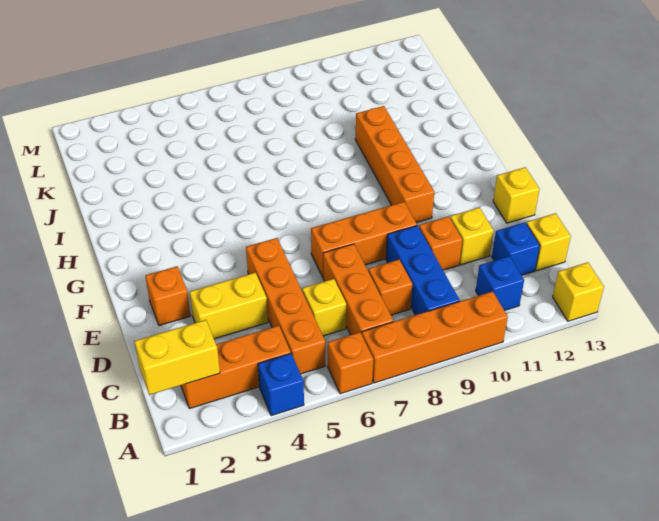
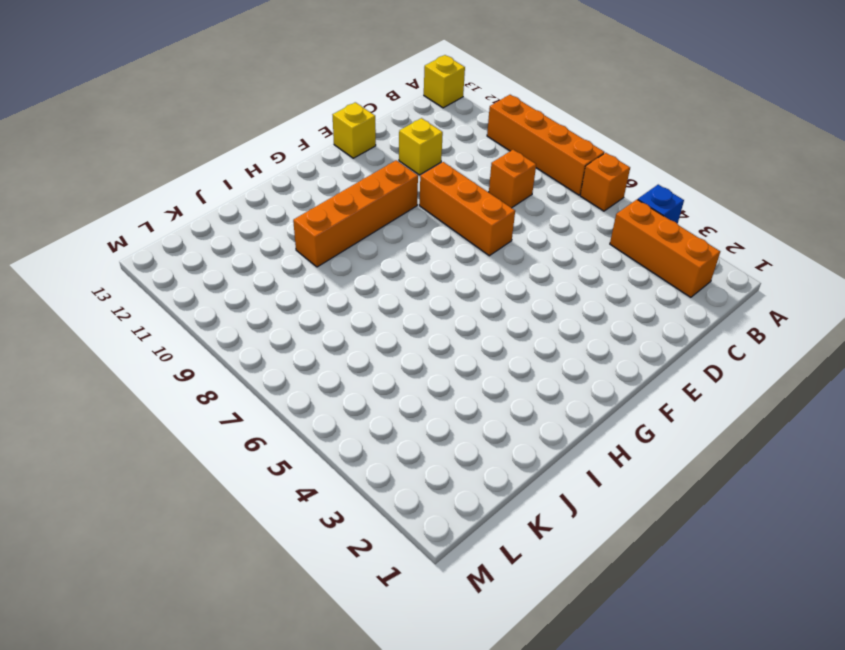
none -> orange 1x4 brick [246,238,325,374]
none -> orange 1x3 brick [323,244,393,335]
none -> blue 1x3 brick [386,225,460,315]

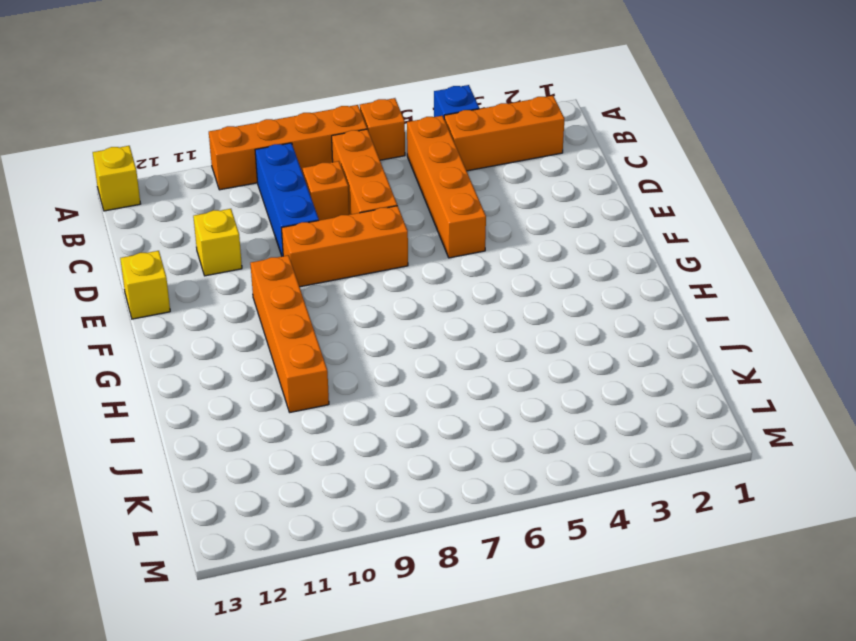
none -> blue 1x1 brick [476,256,524,311]
none -> yellow 1x1 brick [302,279,346,336]
none -> blue 1x1 brick [492,222,540,275]

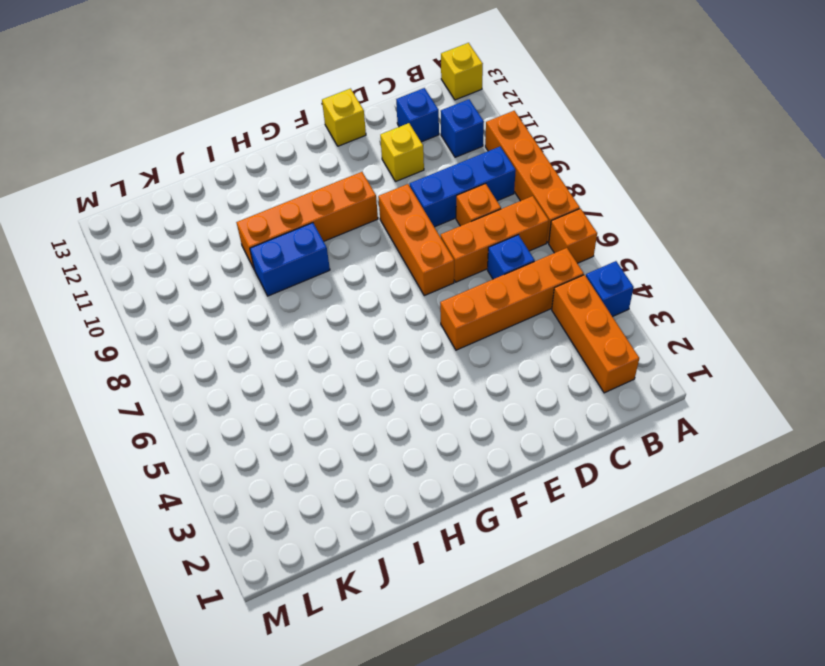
blue 1x1 brick [488,235,535,279] -> yellow 1x1 brick [302,279,346,336]
blue 1x2 brick [250,223,330,296] -> none
none -> yellow 1x1 brick [526,213,571,271]
none -> yellow 1x2 brick [190,273,268,339]
none -> orange 1x1 brick [419,216,462,270]

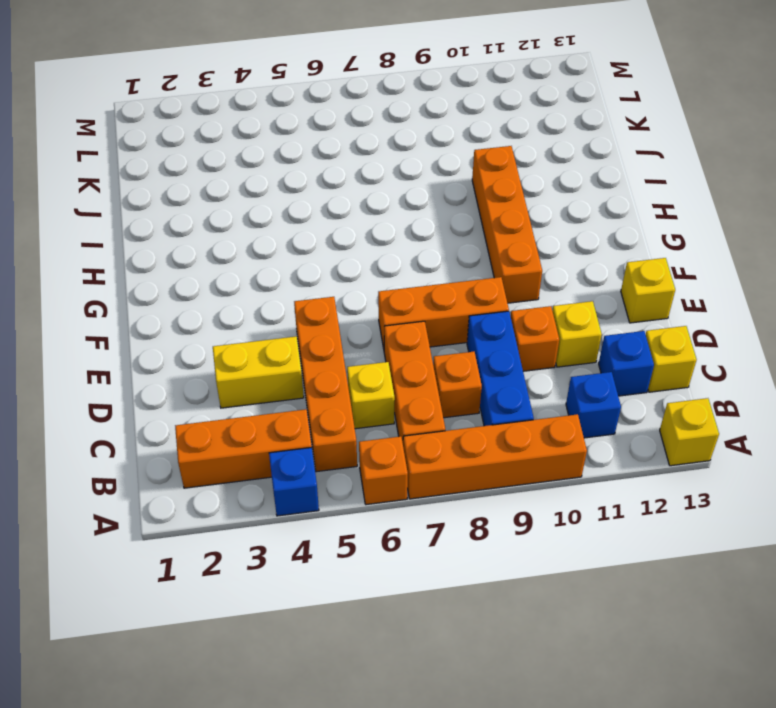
none -> orange 1x1 brick [146,266,191,326]
none -> yellow 1x2 brick [134,320,220,395]

